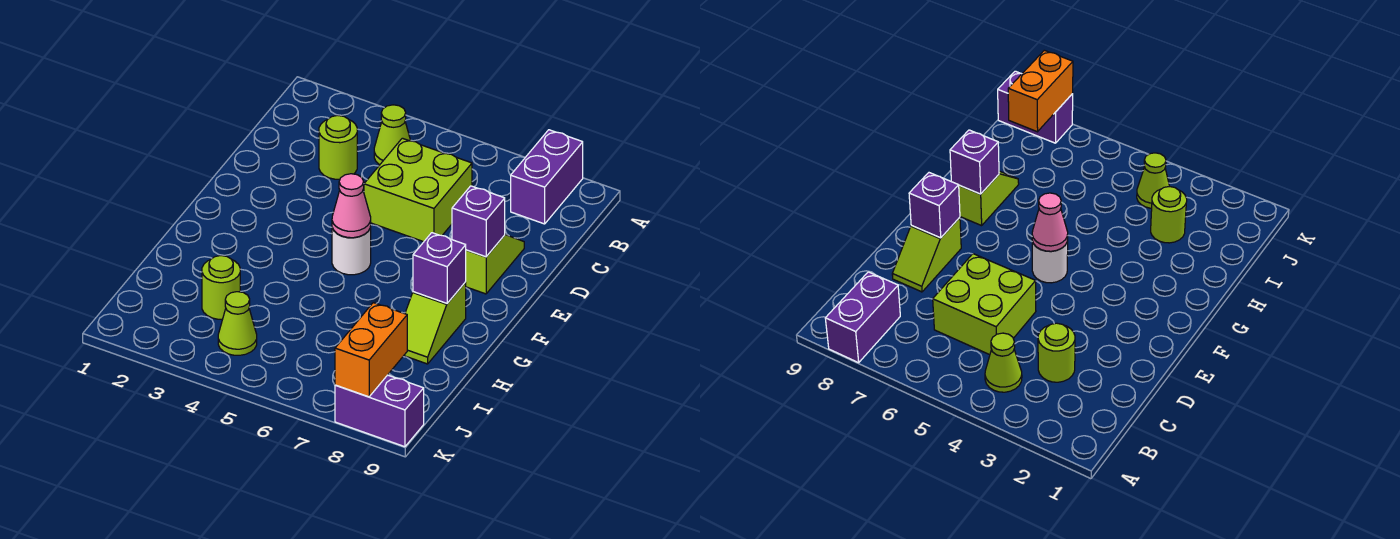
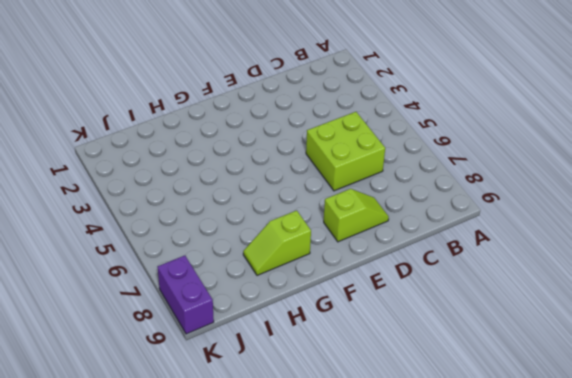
none -> purple 1x2 brick [511,130,583,224]
none -> lime 1x1 cone [374,105,411,165]
none -> lime 1x1 round brick [319,116,357,179]

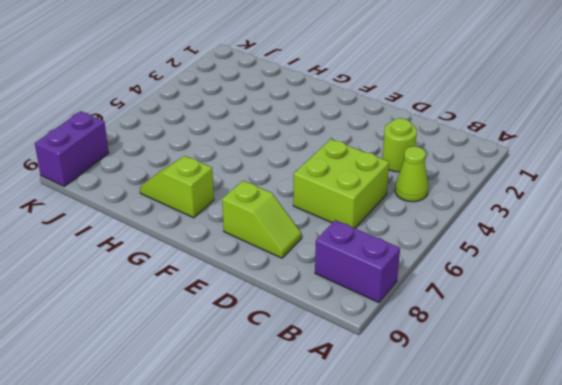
none -> white 1x1 round brick [332,227,371,275]
none -> lime 1x1 round brick [202,256,240,319]
none -> lime 1x1 cone [218,292,257,355]

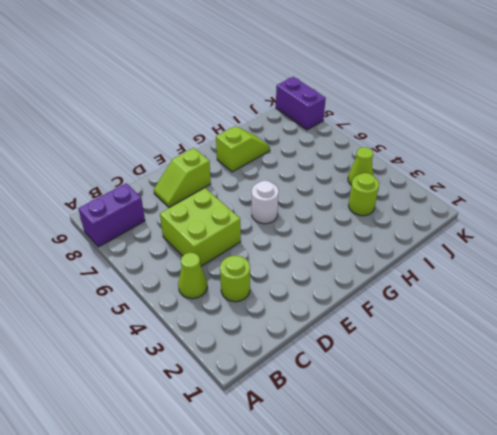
none -> purple 1x1 brick [452,186,505,257]
none -> pink 1x1 cone [332,174,371,238]
none -> purple 1x1 brick [413,233,466,303]

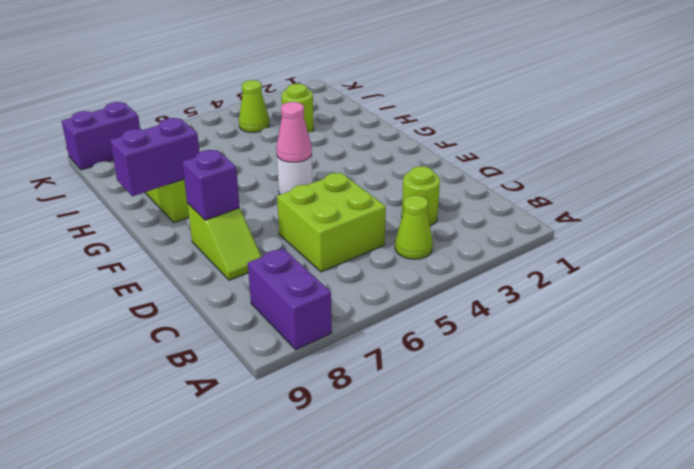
purple 1x2 brick [110,118,199,196] -> purple 1x1 brick [413,233,466,303]
none -> orange 1x2 brick [335,303,407,397]

